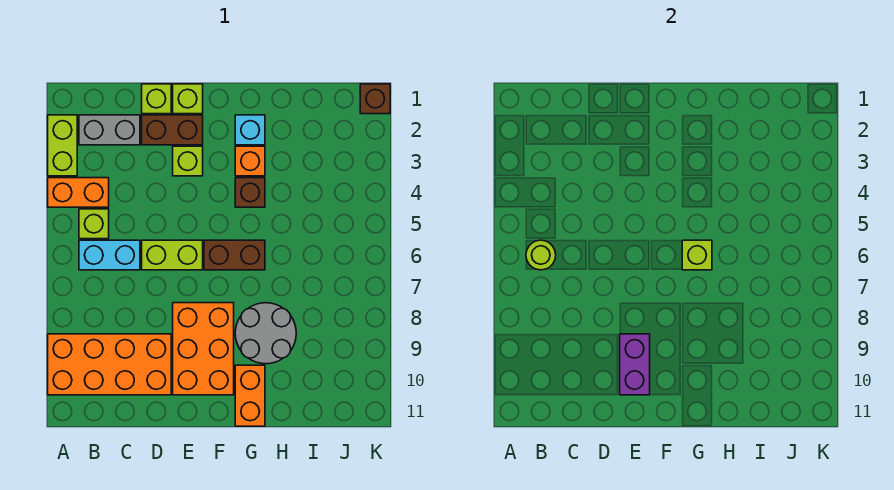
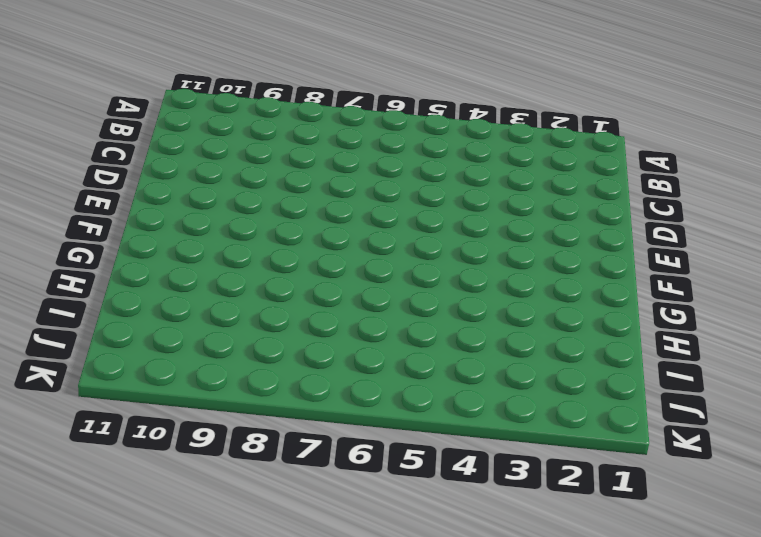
none -> lime 1x2 brick [48,115,77,176]
none -> orange 1x2 brick [48,178,109,207]
none -> orange 2x4 brick [48,334,171,395]

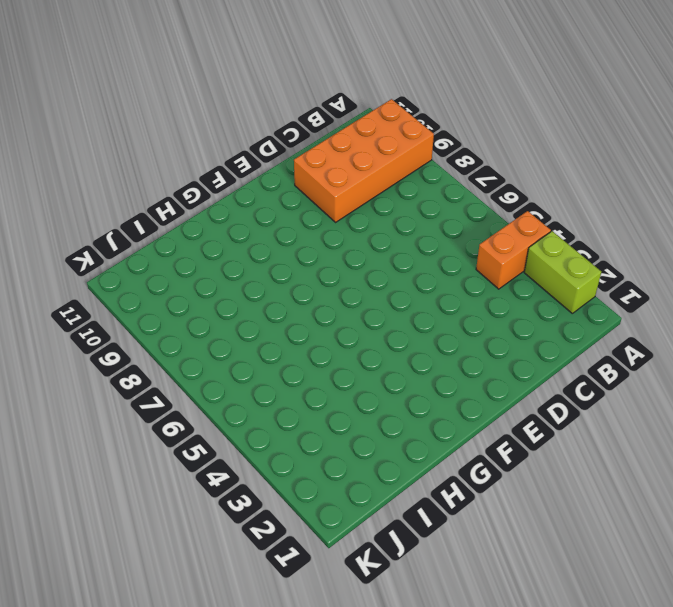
none -> grey 1x2 brick [79,115,140,145]
none -> lime 1x1 brick [79,209,109,239]
none -> cyan 1x2 brick [79,240,140,270]

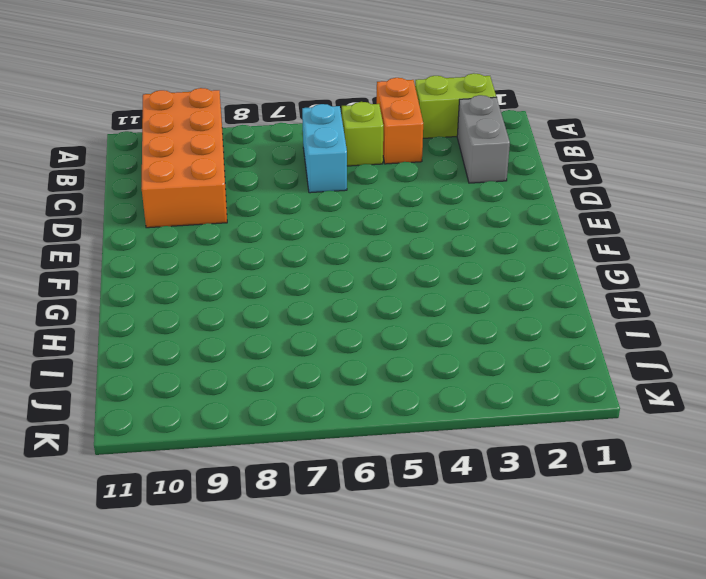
none -> lime 1x1 brick [142,84,171,114]
none -> brown 1x2 brick [142,115,203,145]
none -> lime 1x2 brick [142,240,203,270]

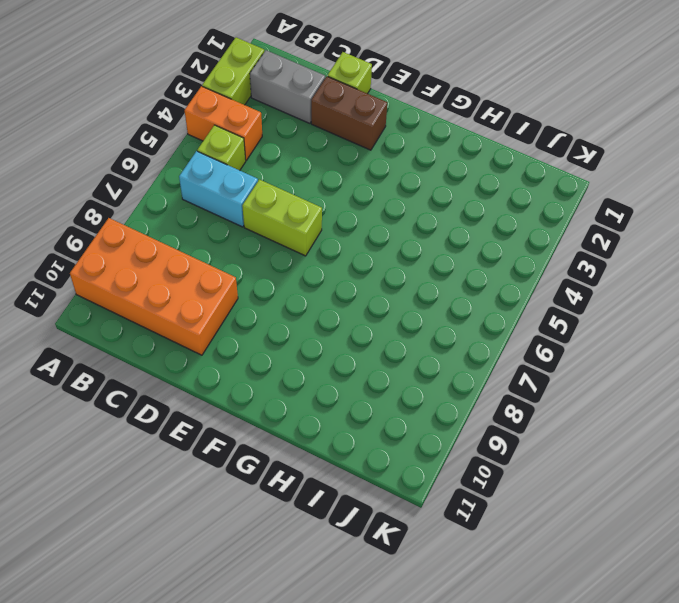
none -> lime 1x1 brick [173,84,203,114]
none -> lime 1x1 brick [173,146,203,176]
none -> orange 2x3 brick [173,303,234,395]

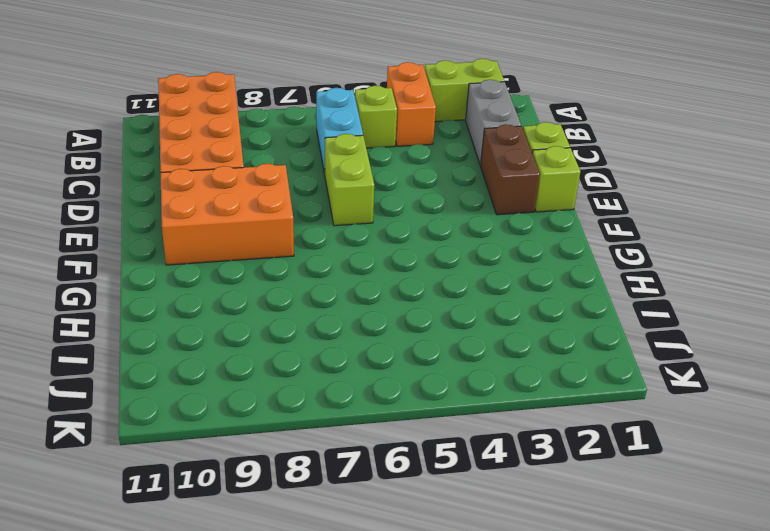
none -> lime 1x1 brick [173,146,203,176]
none -> brown 1x2 brick [204,240,265,270]
none -> cyan 1x1 brick [235,115,265,145]

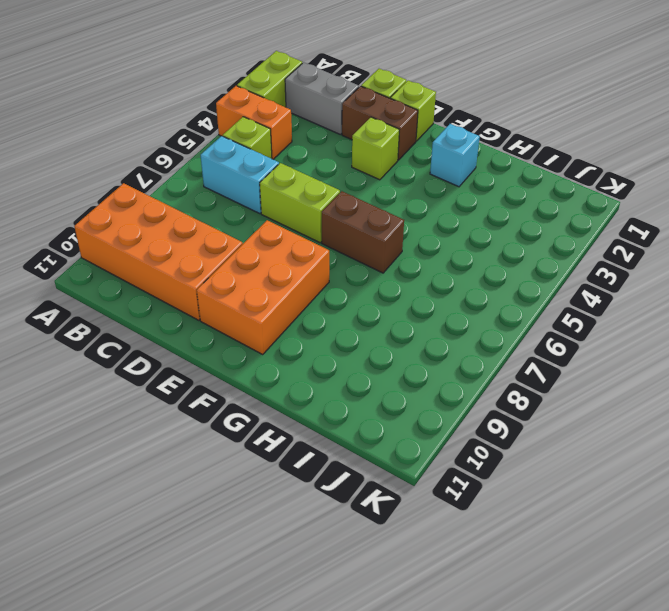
none -> orange 1x1 brick [235,146,265,176]
none -> brown 1x1 brick [235,178,265,207]
none -> grey 2x2 round brick [235,303,296,364]

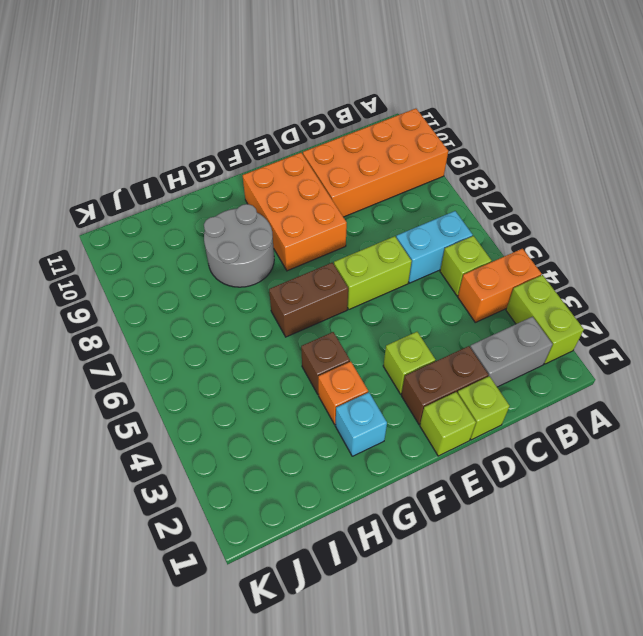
none -> orange 1x2 brick [235,365,265,426]
none -> brown 1x1 brick [360,84,390,114]
none -> lime 1x1 round brick [526,240,556,270]

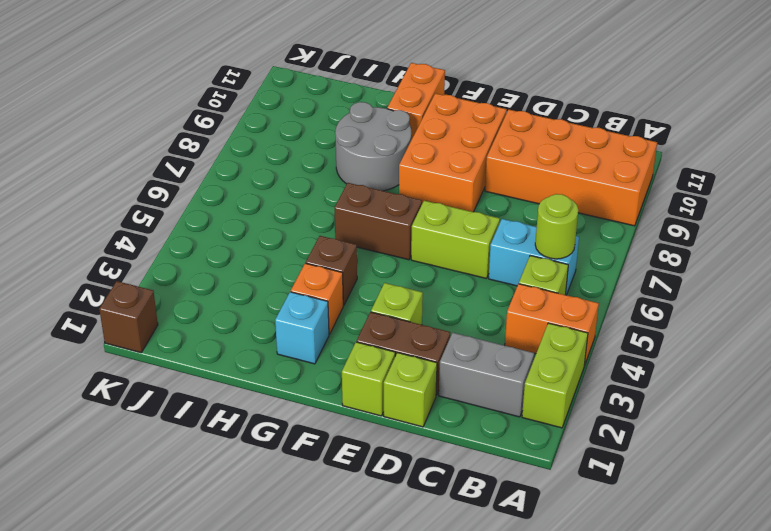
none -> purple 1x2 brick [620,334,650,395]
none -> lime 1x1 brick [682,240,712,270]

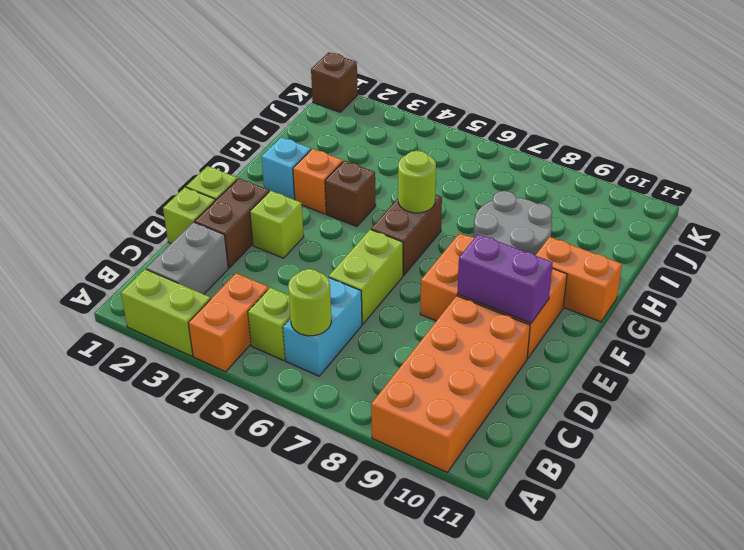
lime 1x1 round brick [398,151,436,213] -> lime 1x1 brick [682,240,712,270]

